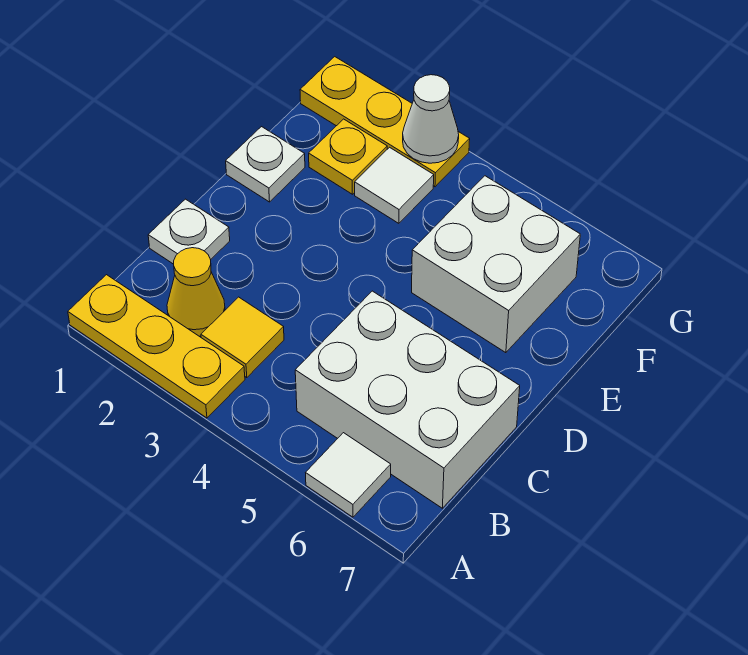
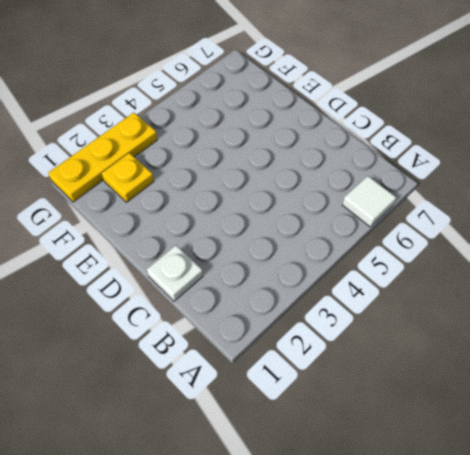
none -> yellow 1x3 plate [68,275,245,418]
none -> yellow 1x1 cone [167,248,225,336]
none -> yellow 1x1 tile [201,297,284,378]

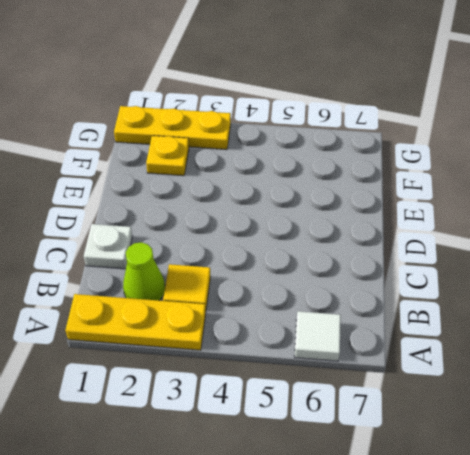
lime 1x1 cone [123,242,165,300] -> yellow 1x1 cone [167,248,225,336]
none -> white 2x3 brick [295,291,520,508]
none -> white 1x1 plate [226,127,305,202]
none -> white 2x2 brick [412,176,580,353]

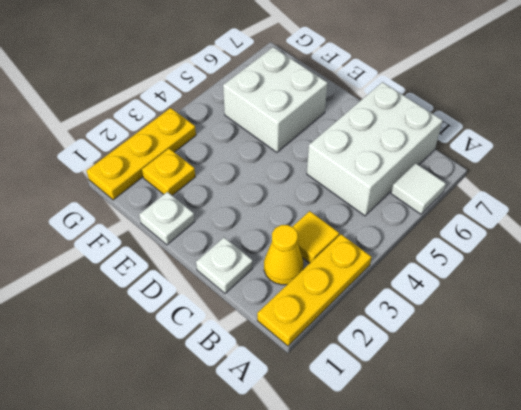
none -> white 1x1 tile [355,147,434,223]
none -> white 1x1 cone [403,75,459,163]

